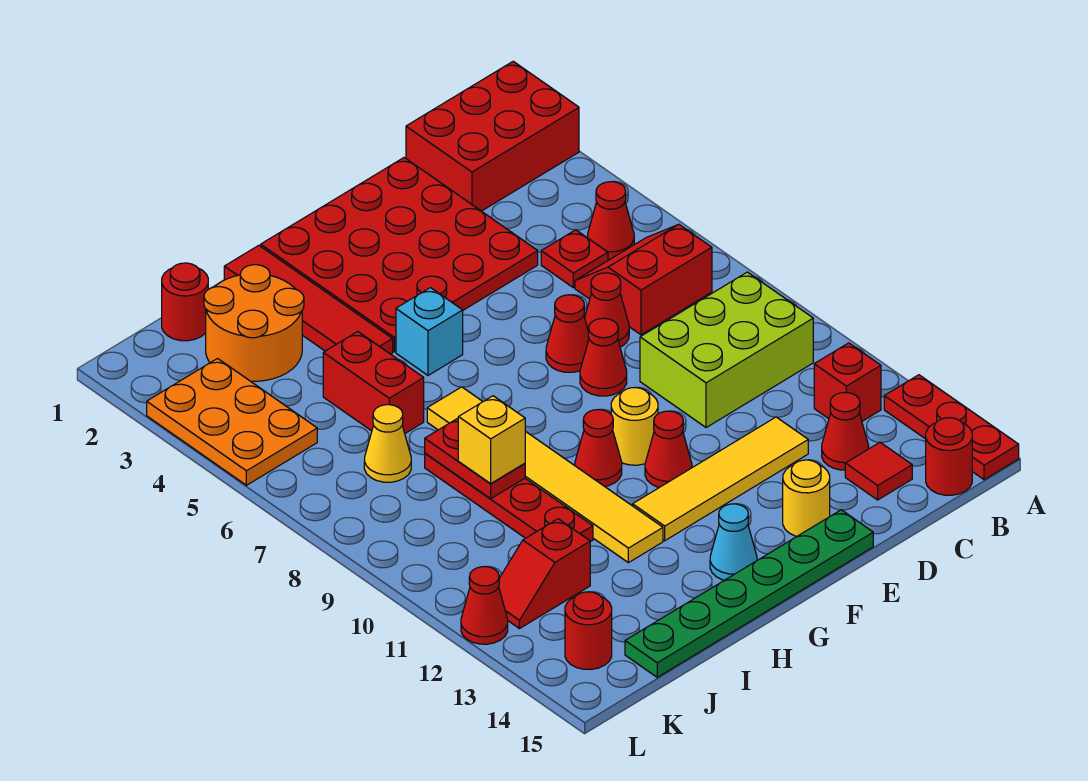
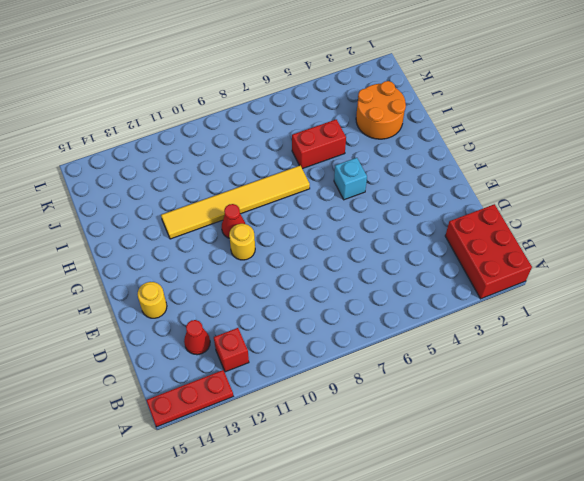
none -> red 1x1 cone [587,182,634,259]
none -> red 2x2 slope [575,224,712,335]
none -> lime 2x3 brick [640,272,813,428]
none -> red 1x1 round brick [926,418,972,495]

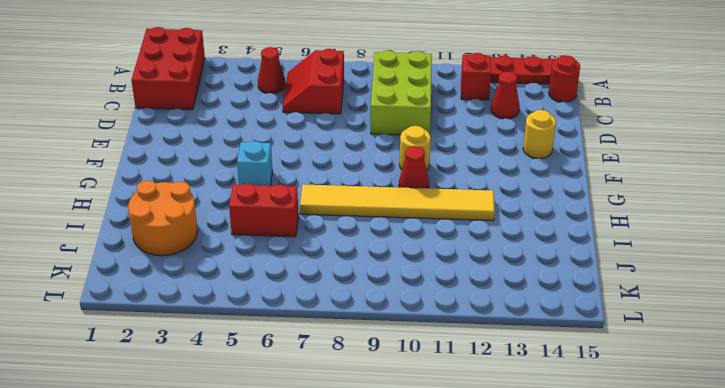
none -> red 1x1 plate [541,230,608,288]
none -> red 1x1 tile [845,442,912,500]
none -> red 4x4 plate [261,158,538,352]
none -> red 1x1 cone [585,273,629,347]

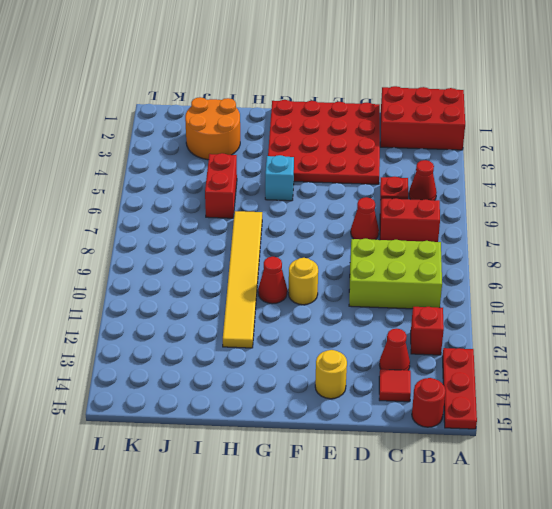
none -> yellow 1x4 tile [633,417,808,541]
none -> red 1x1 cone [546,295,589,372]
none -> red 1x1 cone [580,318,627,396]
none -> green 1x6 plate [625,510,873,677]

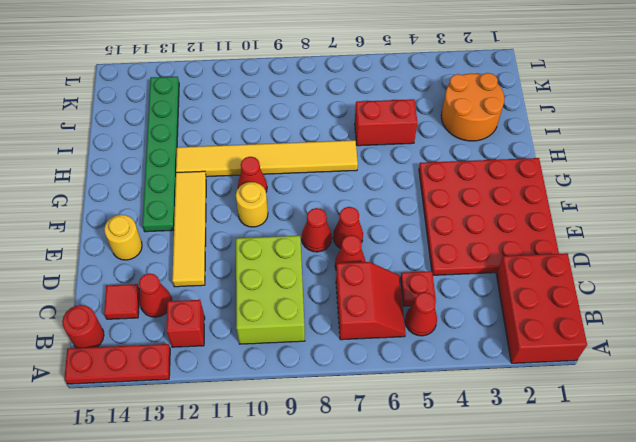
green 1x6 plate [142,77,179,232] -> green 1x6 plate moved to [625,510,873,677]
none -> red 1x1 cone [645,411,692,487]
none -> cyan 1x1 brick [396,288,463,375]
none -> cyan 1x1 cone [710,504,757,580]
none -> red 1x4 tile [224,245,393,354]

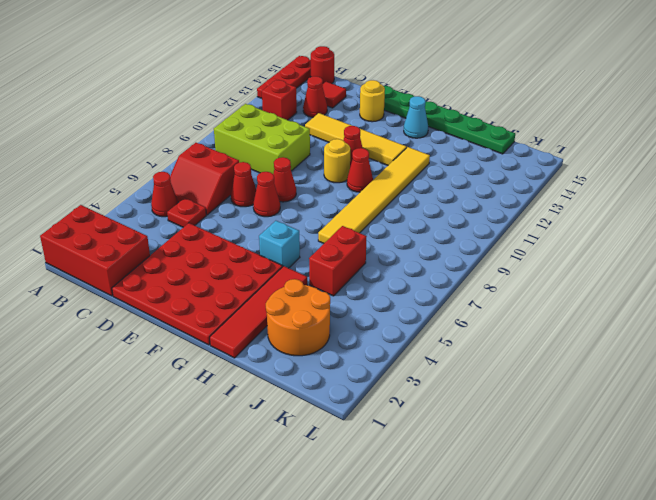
none -> red 1x4 plate [425,453,593,542]
none -> red 1x1 round brick [162,263,208,341]
none -> yellow 1x1 cone [364,405,411,482]
none -> red 1x2 slope [499,519,590,629]

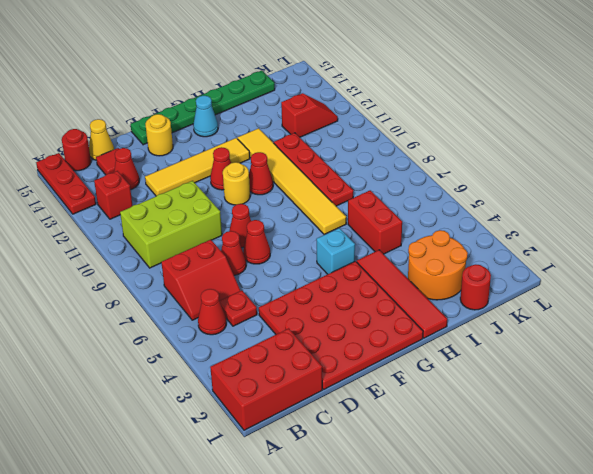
yellow 1x1 cone [89,119,114,160] -> yellow 1x1 cone moved to [364,405,411,482]
none -> orange 2x3 plate [147,359,317,485]
none -> red 1x1 round brick [565,592,612,669]
none -> red 1x1 cone [461,567,508,644]
none -> red 1x2 plate [425,418,525,499]

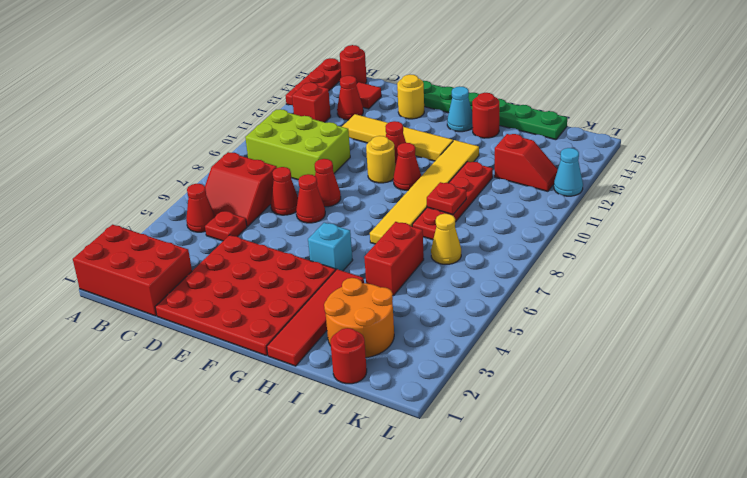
red 1x1 round brick [472,93,499,138] -> red 1x1 round brick moved to [565,592,612,669]
red 1x1 plate [427,182,466,215] -> red 1x2 plate [425,418,525,499]
cyan 1x1 cone [554,148,583,196] -> red 1x1 cone [461,567,508,644]
none -> orange 2x3 plate [147,359,317,485]
none -> yellow 1x1 brick [458,396,525,483]

